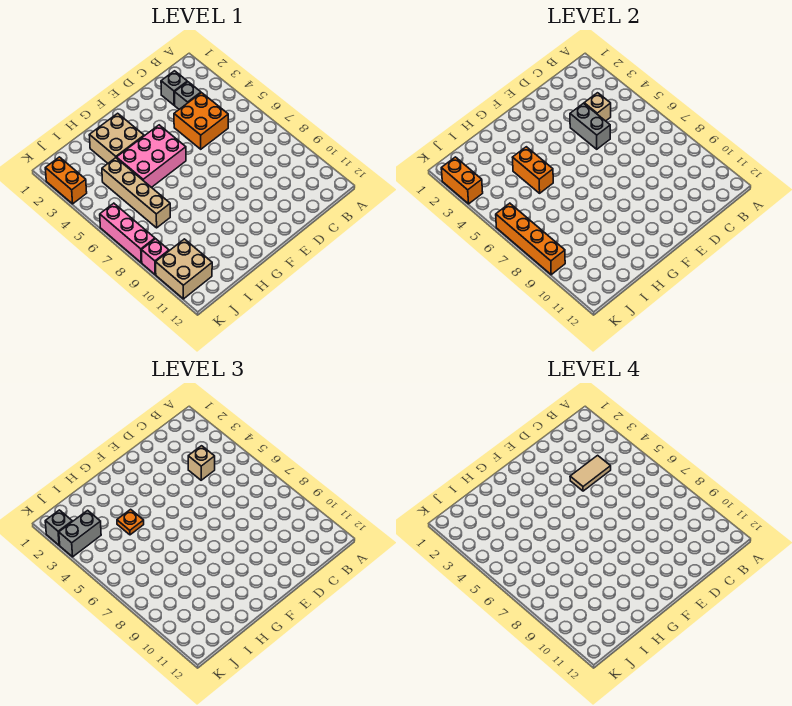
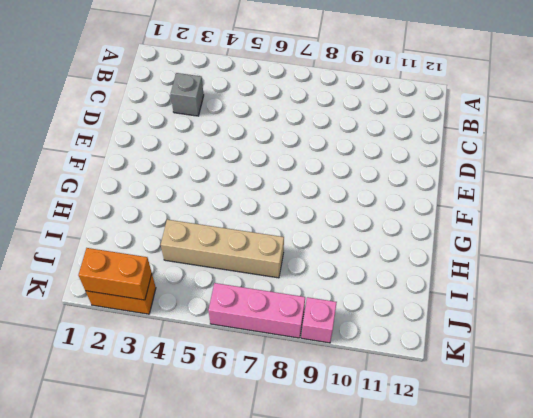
none -> grey 1x1 brick [161,71,187,105]
none -> orange 2x2 brick [174,93,228,149]
none -> pink 2x3 brick [116,125,186,188]

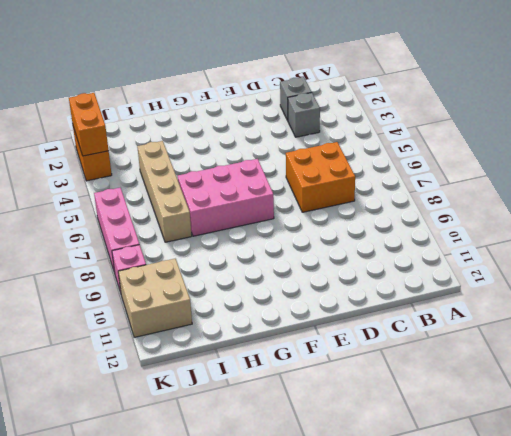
orange 2x2 brick [286,142,355,212] -> orange 2x2 brick moved to [174,93,228,149]
pink 2x3 brick [178,159,274,236] -> pink 2x3 brick moved to [116,125,186,188]
none -> tan 2x2 brick [89,113,144,163]
none -> tan 1x1 brick [584,93,611,121]
none -> grey 1x2 brick [570,103,610,149]

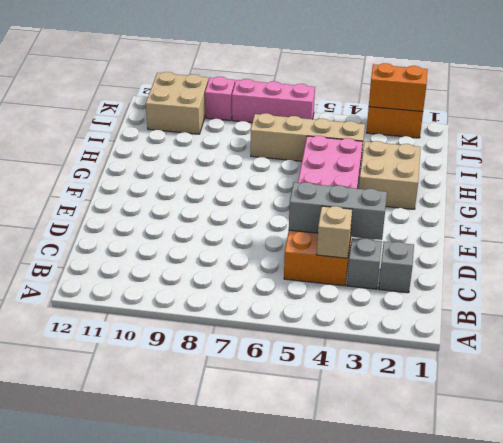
grey 1x3 brick [289,182,387,240] -> grey 1x2 brick [570,103,610,149]
none -> orange 1x2 brick [512,147,553,193]
none -> orange 1x4 brick [496,203,565,275]
none -> tan 1x1 brick [188,446,215,480]

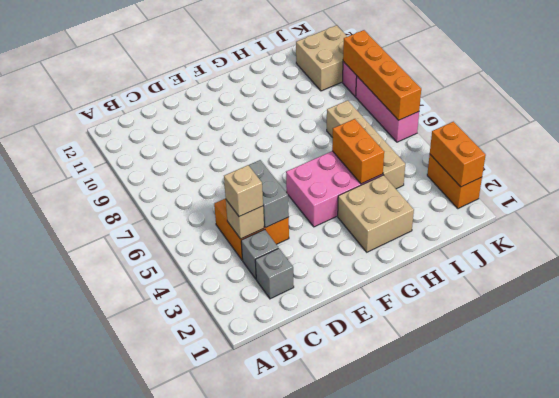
none -> orange 1x1 plate [117,509,144,535]
none -> grey 1x2 brick [59,510,101,557]
none -> grey 1x1 brick [45,510,72,545]

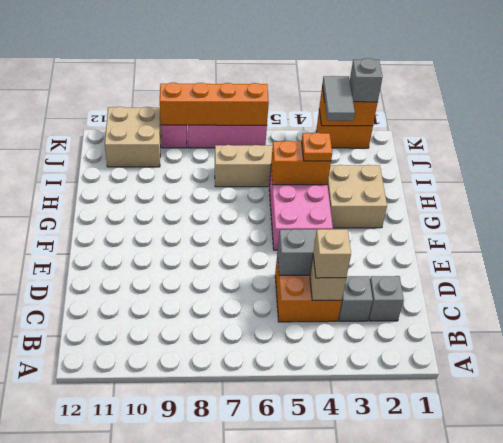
grey 1x2 tile [322,76,355,121] -> grey 1x2 brick [59,510,101,557]
none -> tan 1x2 tile [570,455,611,491]

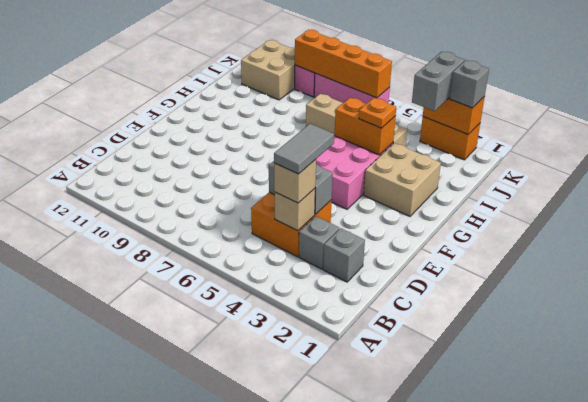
grey 1x2 tile [274,124,334,174] -> tan 1x2 tile [570,455,611,491]

